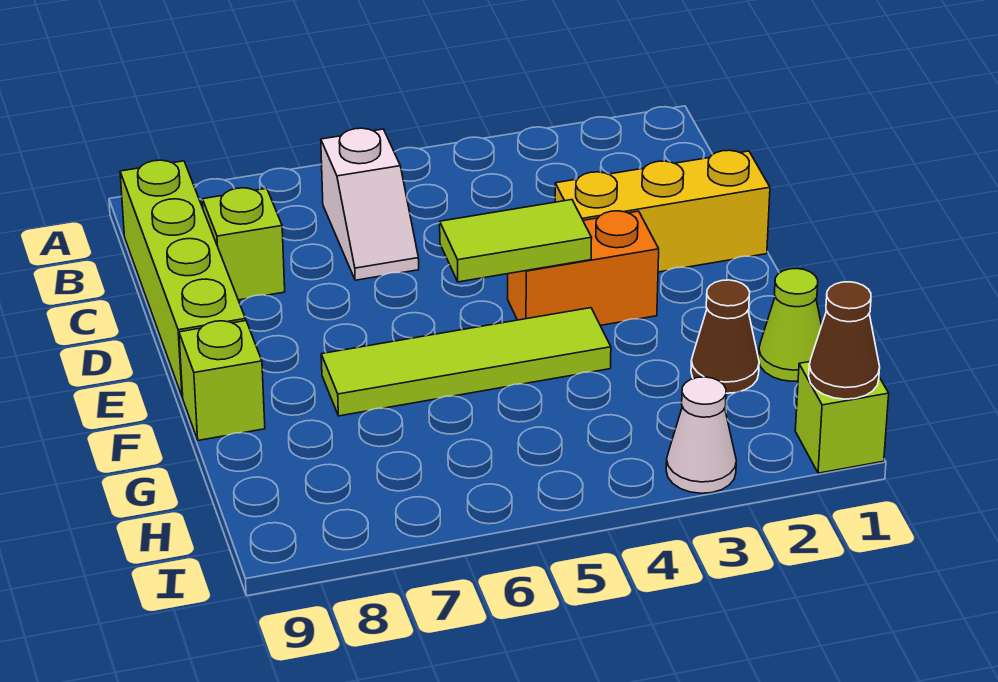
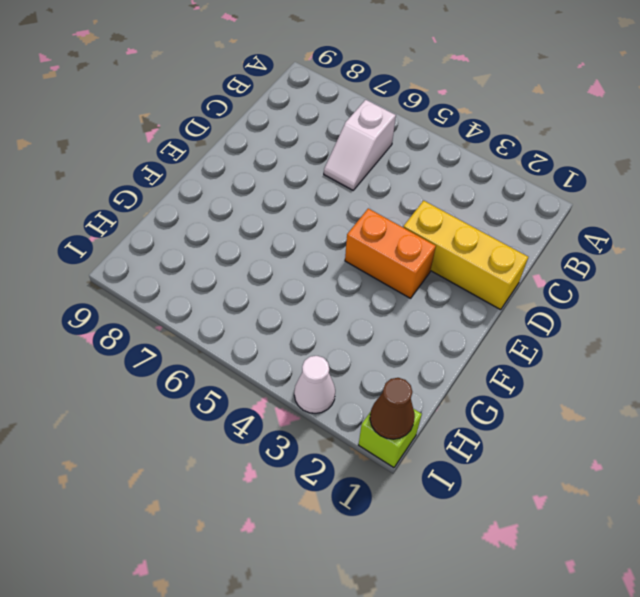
none -> lime 1x4 brick [120,160,246,397]
none -> lime 1x1 brick [202,188,285,300]
none -> lime 1x4 tile [321,308,611,416]

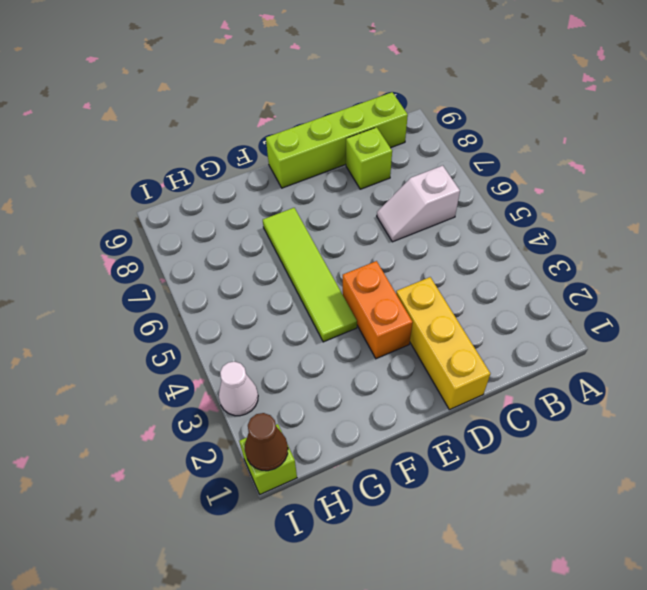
none -> lime 1x1 brick [179,321,265,440]
none -> lime 1x1 cone [759,269,822,381]
none -> brown 1x1 cone [691,280,759,393]

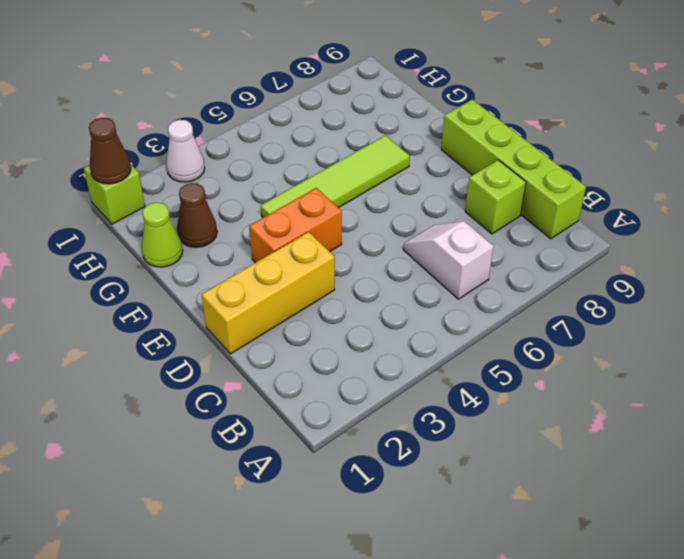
none -> lime 1x1 brick [179,321,265,440]
none -> lime 1x2 tile [440,200,592,282]

